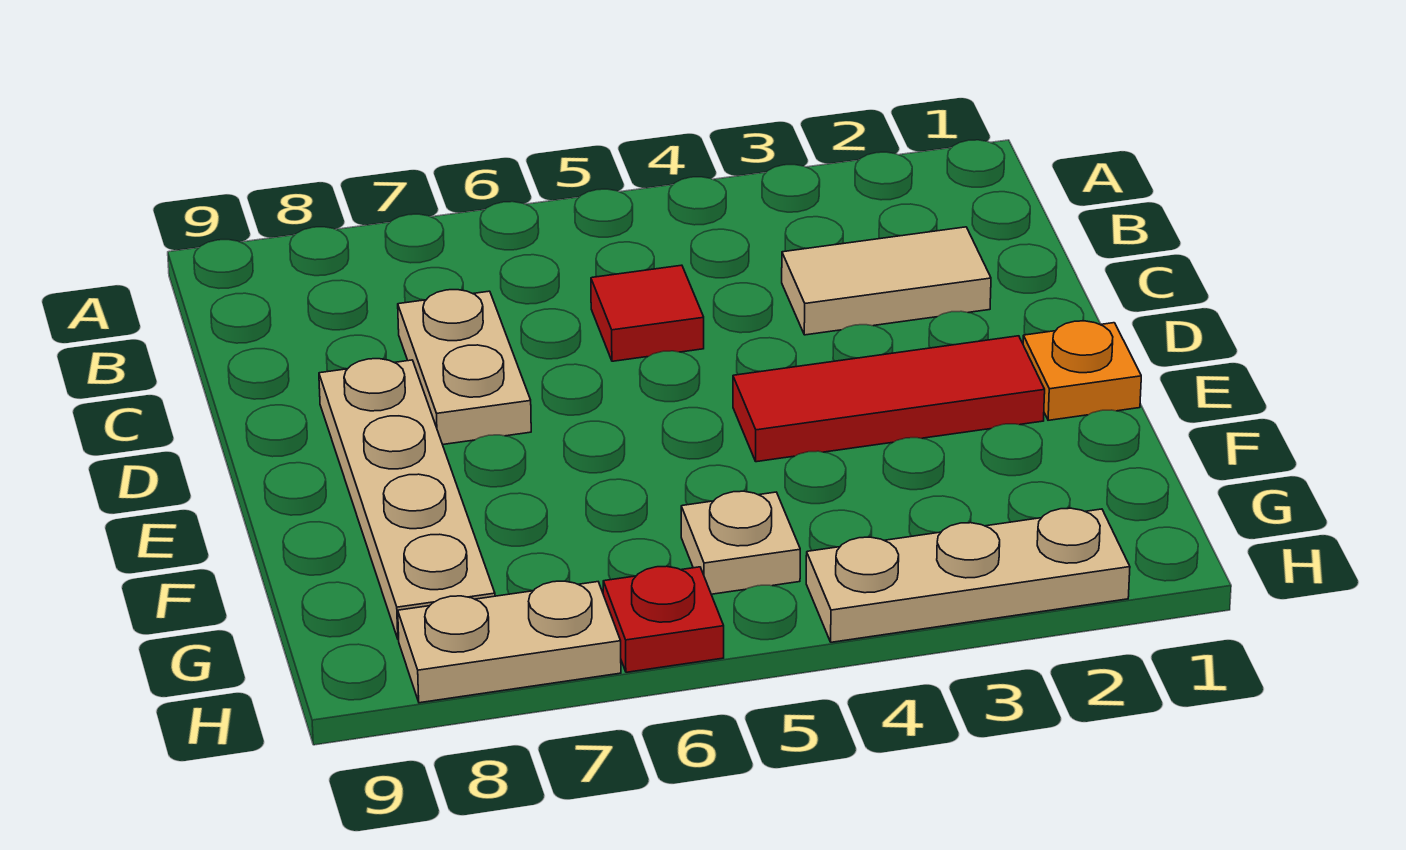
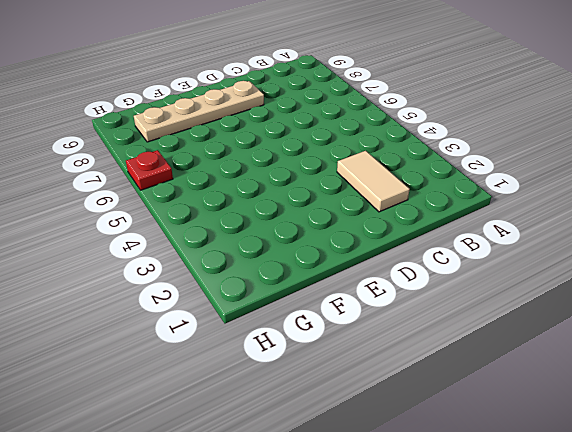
none -> red 1x1 tile [591,265,704,361]
none -> tan 1x2 plate [398,290,531,445]

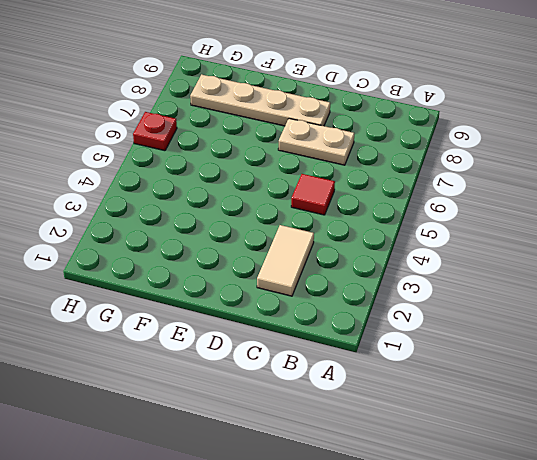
none -> orange 1x1 plate [1023,321,1141,420]
none -> red 1x3 tile [733,336,1045,462]

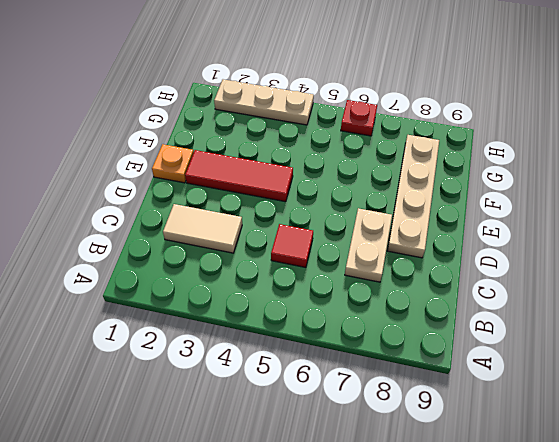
none -> tan 1x1 plate [681,491,800,594]
none -> tan 1x2 plate [398,581,621,703]

